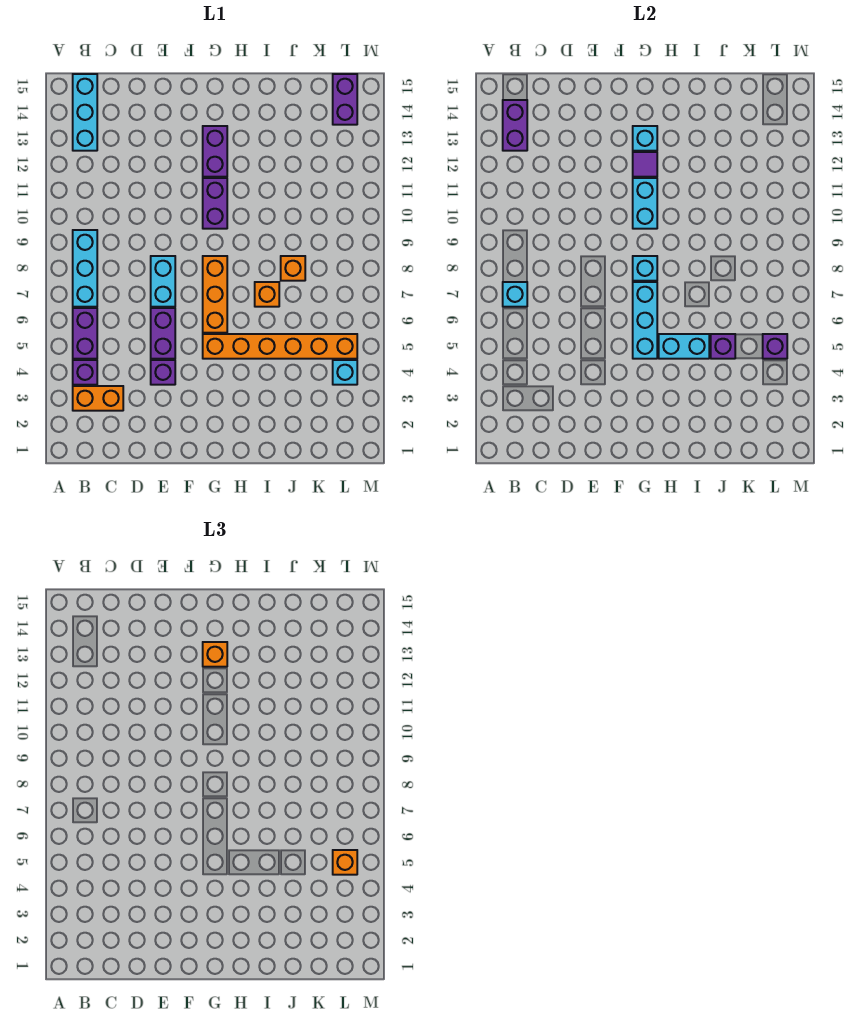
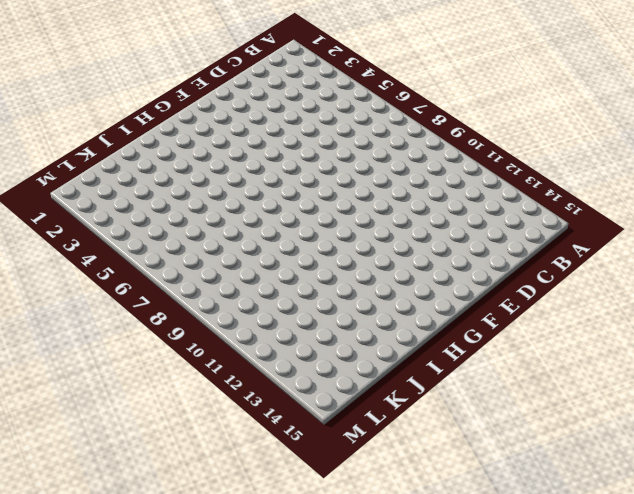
none -> orange 1x2 brick [73,386,123,411]
none -> purple 1x1 brick [73,360,97,385]
none -> purple 1x2 brick [73,308,97,359]

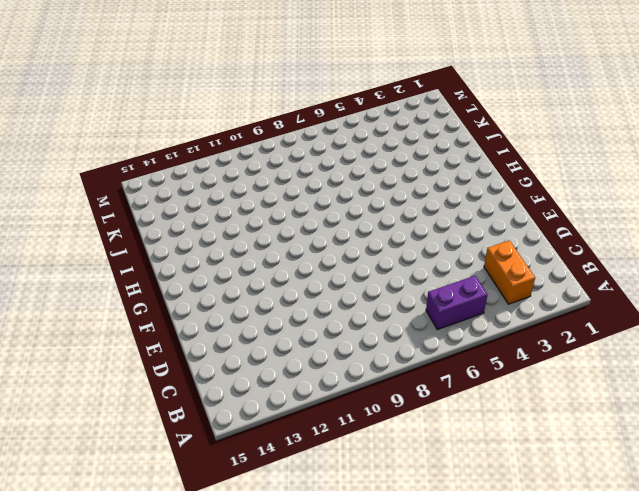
none -> purple 1x1 brick [73,360,97,385]
none -> cyan 1x3 brick [73,230,97,307]
none -> cyan 1x3 brick [73,74,97,151]

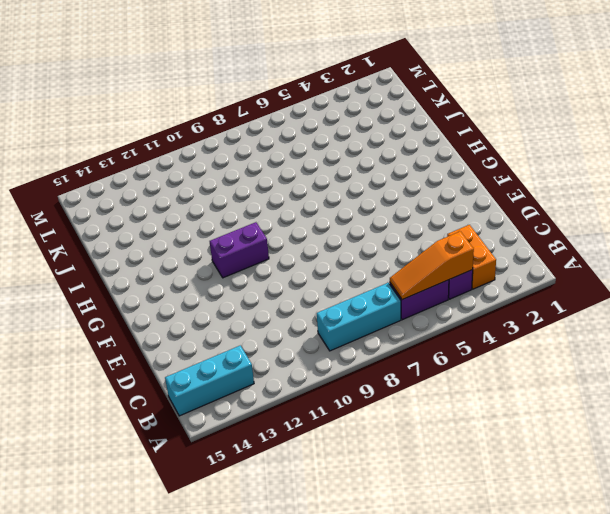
orange 1x3 slope [390,231,474,300] -> none
none -> purple 1x1 brick [151,360,175,385]
none -> purple 1x2 brick [151,308,175,359]
none -> cyan 1x2 brick [151,256,175,307]

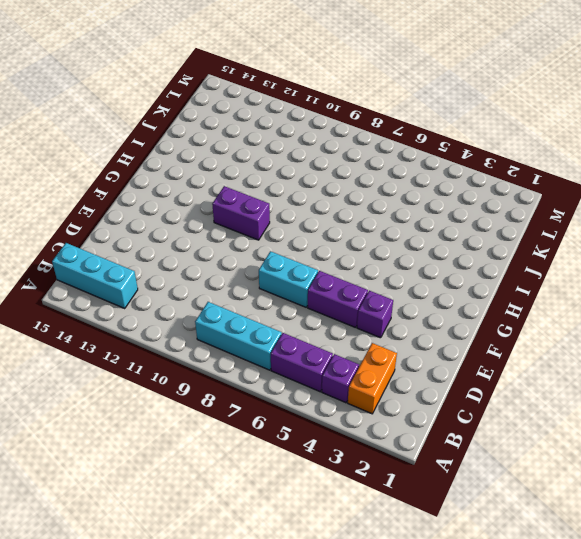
none -> orange 1x6 brick [203,334,357,359]
none -> orange 1x3 brick [203,256,227,333]
none -> purple 1x2 brick [203,126,227,177]

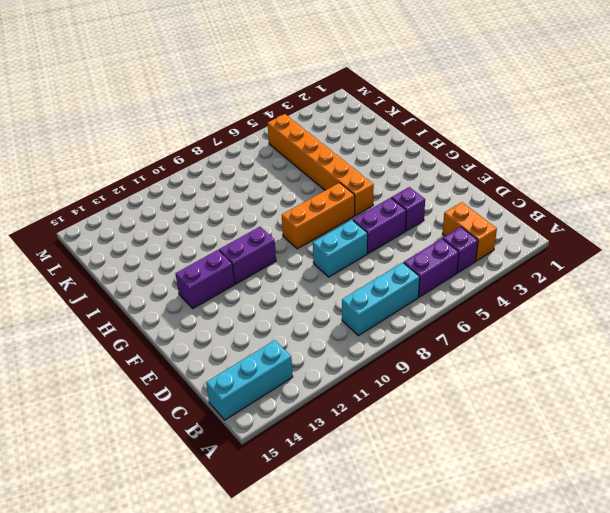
none -> orange 1x1 brick [255,282,279,307]
none -> orange 1x1 brick [281,256,305,281]
none -> cyan 1x1 brick [333,360,357,385]

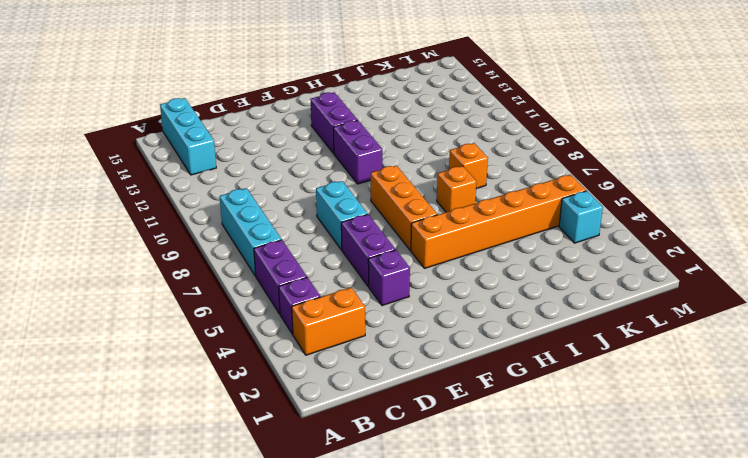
none -> purple 1x2 brick [333,74,357,125]
none -> cyan 1x1 brick [503,282,527,307]
none -> purple 1x2 brick [503,100,527,151]

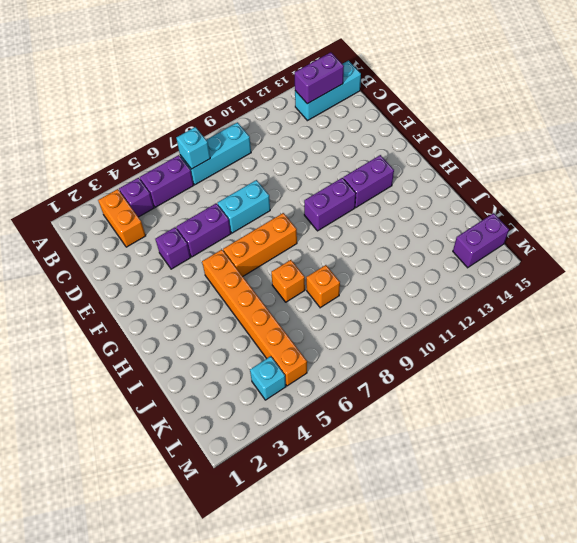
none -> cyan 1x3 brick [633,282,657,359]
none -> cyan 1x1 brick [633,256,657,281]
none -> cyan 1x2 brick [633,178,657,229]

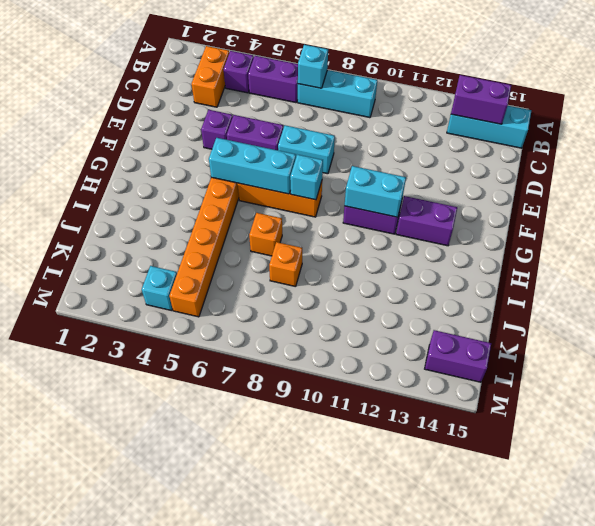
none -> purple 1x1 tile [633,152,657,177]
none -> cyan 1x1 brick [633,126,657,151]
none -> cyan 1x2 brick [659,334,709,359]

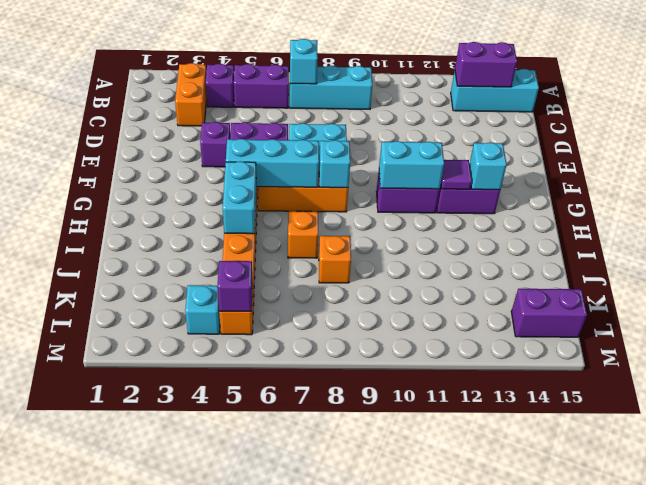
none -> purple 1x1 brick [711,334,735,359]
none -> orange 1x1 brick [203,642,227,667]
none -> orange 1x1 brick [333,850,357,875]

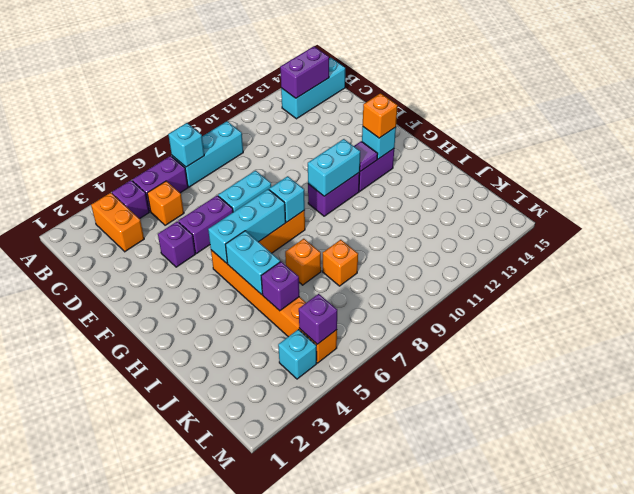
orange 1x1 brick [147,181,184,225] -> orange 1x1 brick moved to [333,850,357,875]
none -> purple 1x2 brick [333,74,357,125]

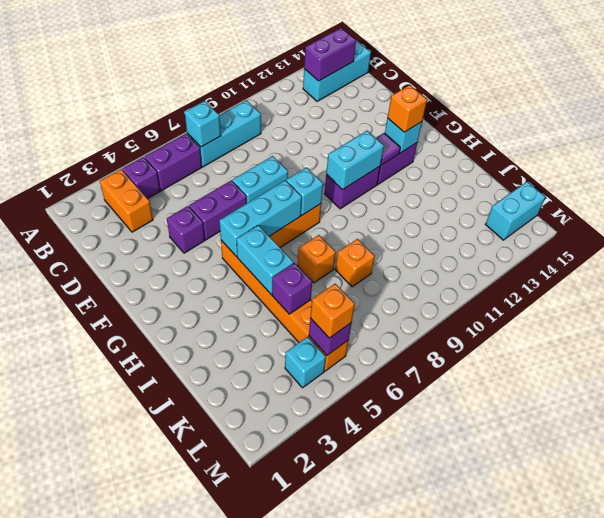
cyan 1x2 brick [486,182,545,240] -> purple 1x2 brick [333,74,357,125]

